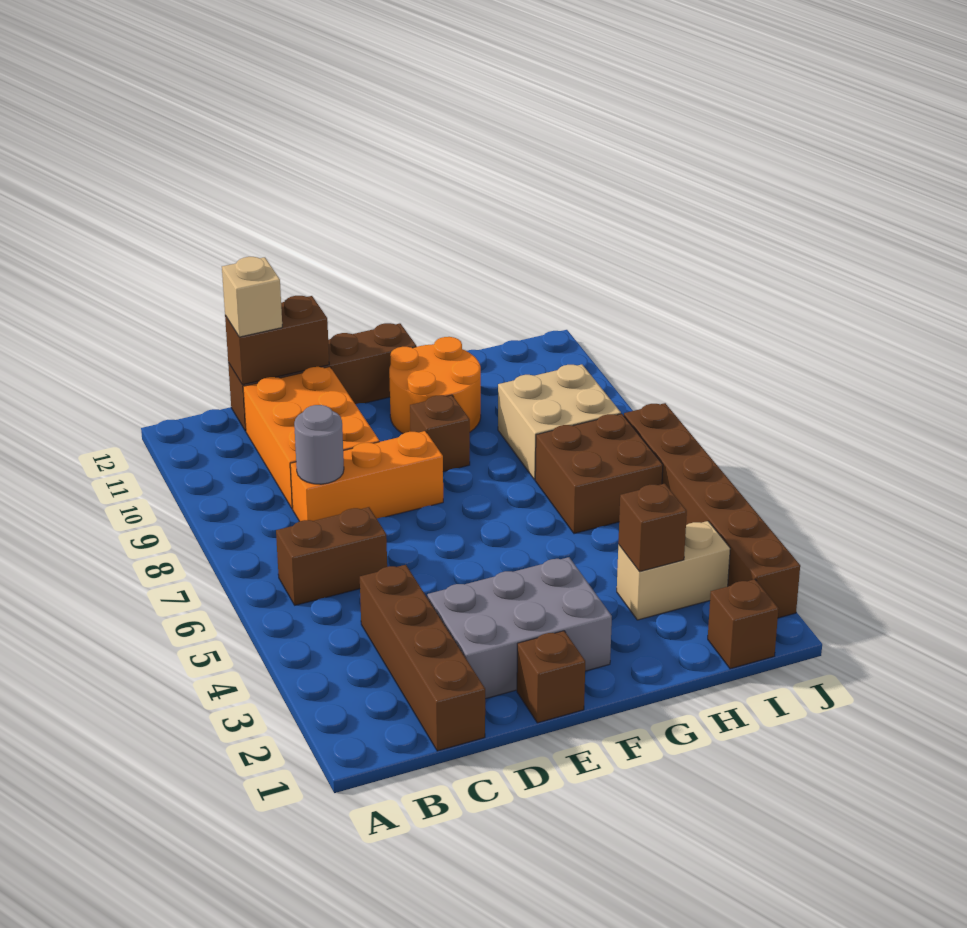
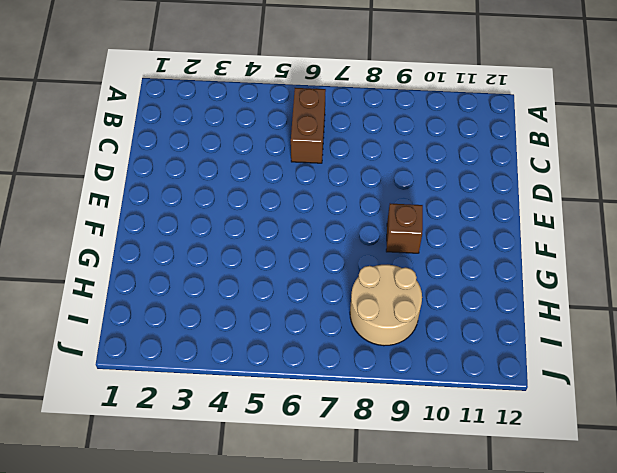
tan 2x2 round brick [350,265,422,346] -> tan 2x2 brick [498,364,621,480]
none -> brown 1x4 brick [360,565,485,751]
none -> orange 1x3 brick [290,431,443,521]
none -> orange 2x3 brick [243,367,379,509]

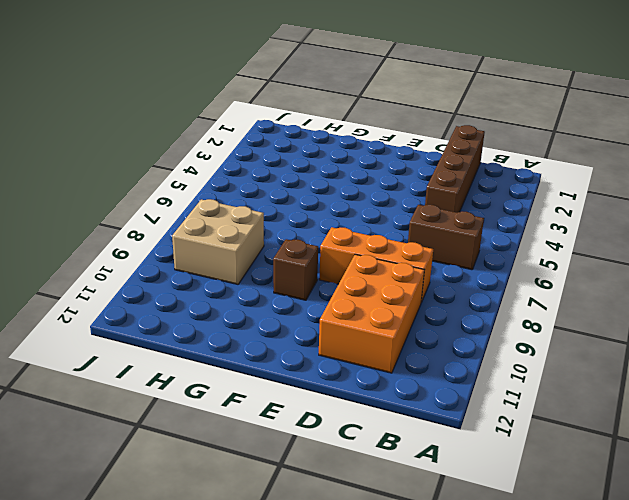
none -> brown 1x4 brick [228,323,416,431]
none -> grey 2x3 brick [427,557,612,699]
none -> brown 1x1 brick [517,631,585,723]

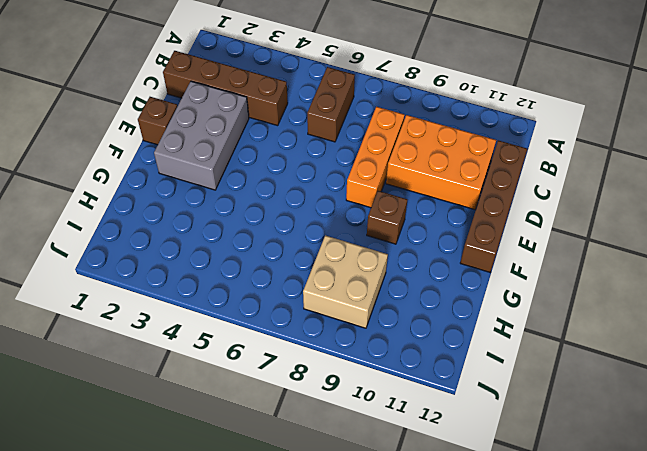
none -> orange 2x2 round brick [389,337,481,434]
none -> tan 1x2 brick [617,521,730,620]
none -> brown 2x2 brick [535,414,663,534]

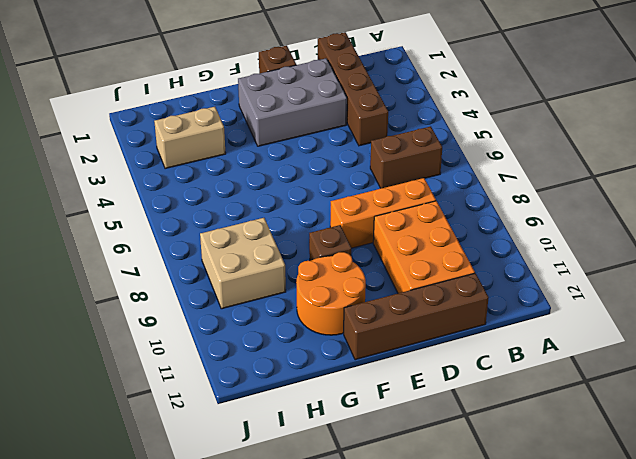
none -> brown 2x2 brick [535,414,663,534]
none -> brown 1x1 brick [708,579,779,669]
none -> brown 1x6 brick [624,403,800,618]

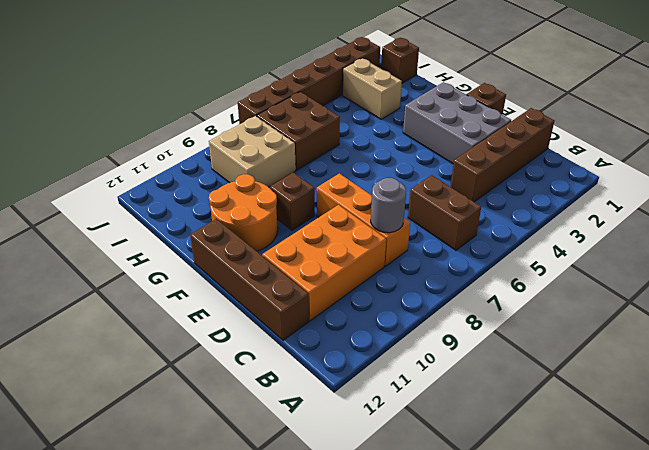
none -> brown 1x2 brick [225,296,329,385]
none -> brown 1x1 brick [618,484,687,572]
none -> tan 1x1 brick [222,257,282,337]

